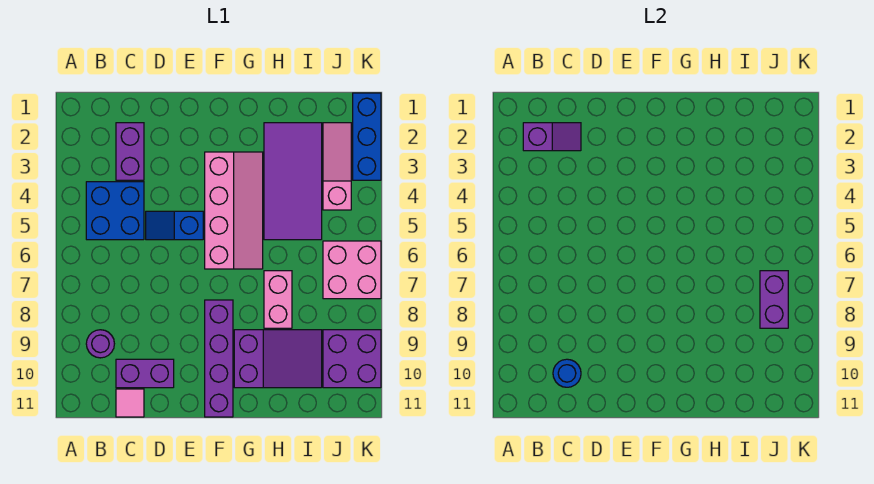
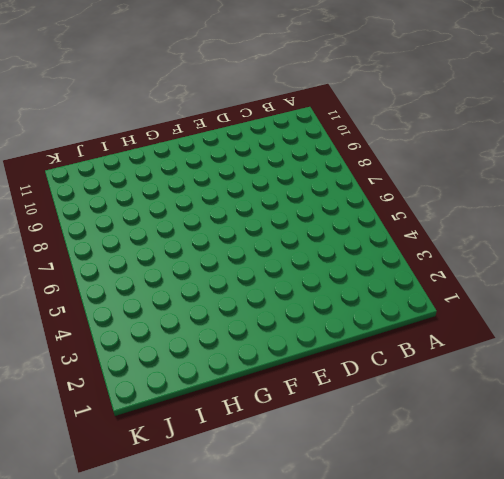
none -> blue 2x2 brick [86,182,144,240]
none -> purple 1x1 round brick [86,330,114,358]
none -> purple 1x2 brick [116,123,144,180]

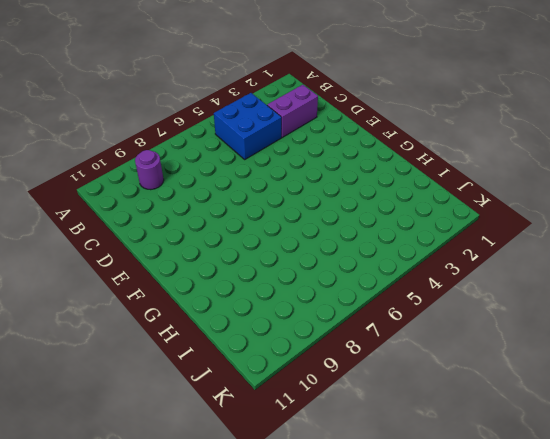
none -> purple 1x2 brick [116,359,174,388]
none -> pink 1x1 tile [116,389,144,417]
none -> blue 1x2 slope [146,211,203,240]

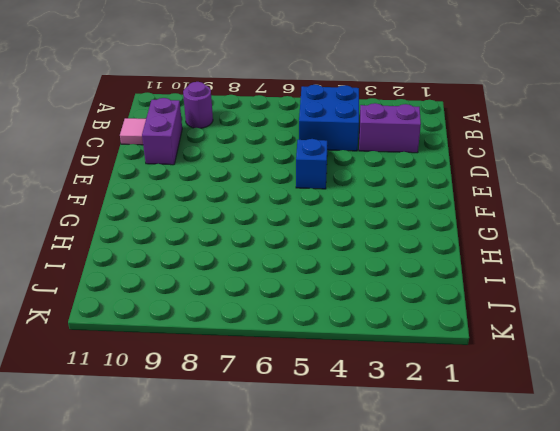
none -> pink 2x4 slope [205,152,263,269]
none -> purple 1x4 brick [205,300,233,417]
none -> purple 2x3 slope [234,330,322,388]

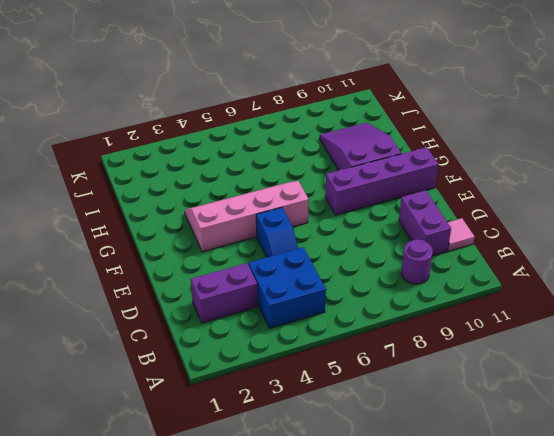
none -> purple 2x4 tile [264,123,322,240]
none -> pink 1x2 brick [264,271,292,328]
none -> pink 1x3 slope [323,123,351,210]

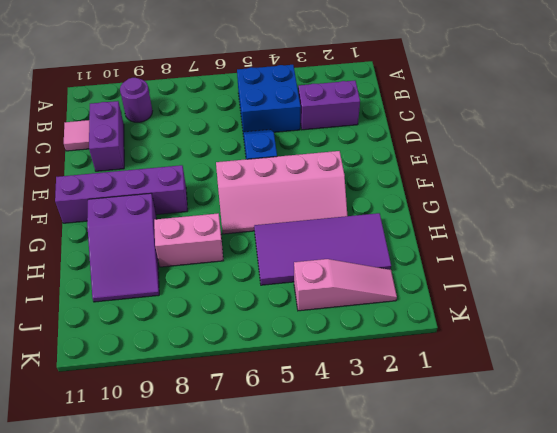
none -> pink 2x2 brick [323,241,381,299]
none -> purple 2x2 brick [323,330,381,388]
none -> blue 1x3 brick [353,93,381,180]

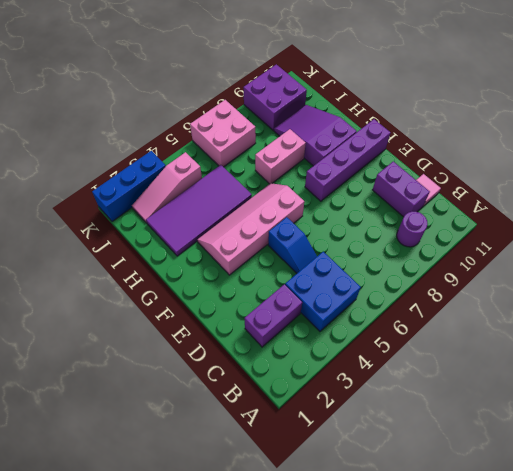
none -> purple 1x2 slope [523,123,581,151]
none -> blue 1x1 round brick [553,359,581,387]
none -> purple 1x2 brick [760,271,788,328]

